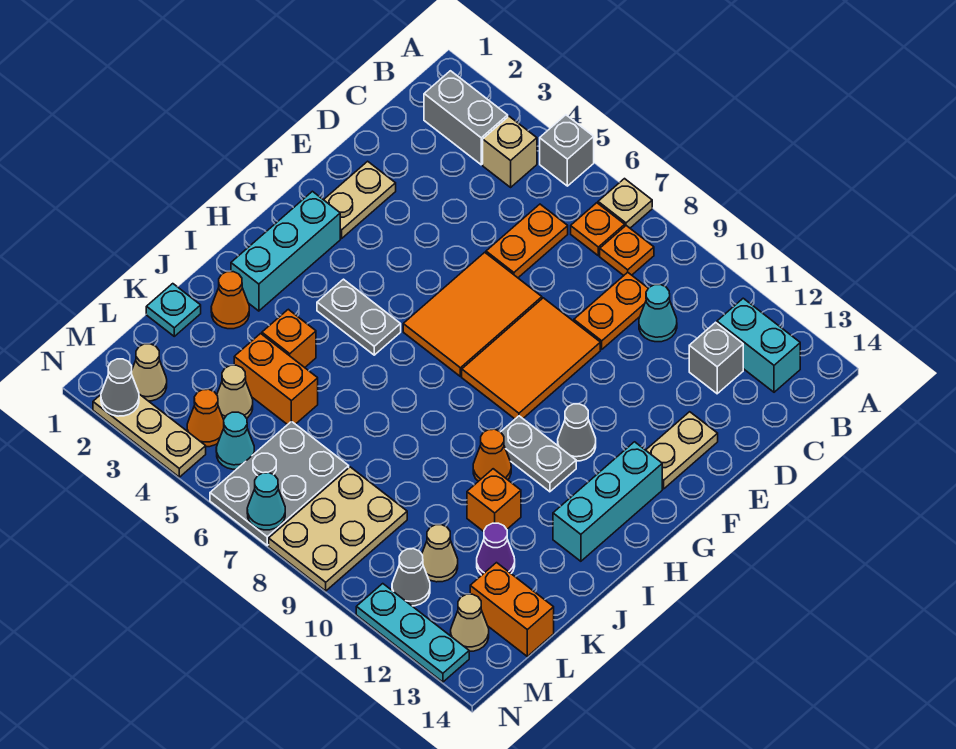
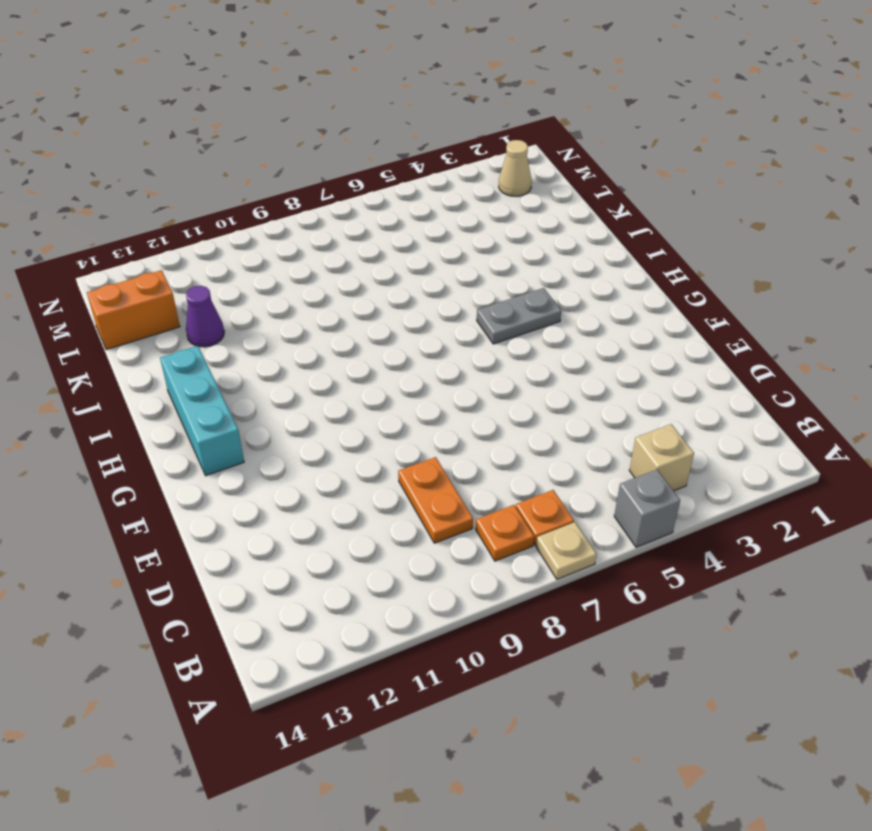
none -> grey 1x2 brick [424,71,508,165]
none -> cyan 1x2 brick [717,298,800,392]
none -> orange 1x2 plate [486,204,568,278]
none -> cyan 1x1 cone [639,285,677,342]

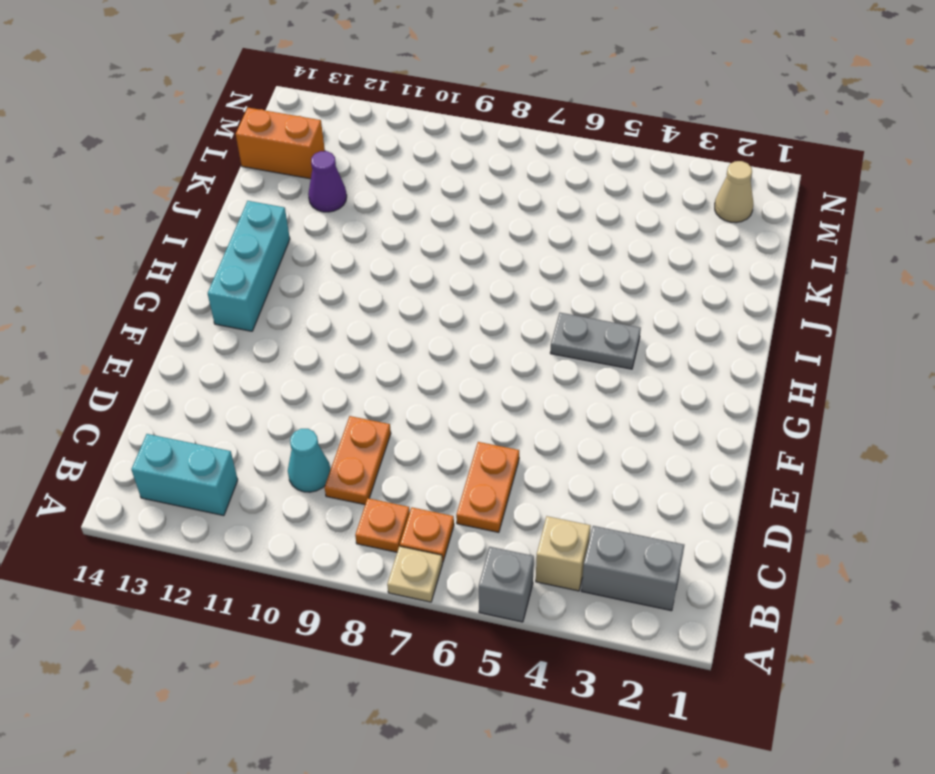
none -> grey 1x1 brick [689,322,743,394]
none -> tan 1x2 plate [324,161,396,238]
none -> orange 2x3 tile [403,252,542,376]
none -> orange 2x3 tile [462,298,600,419]

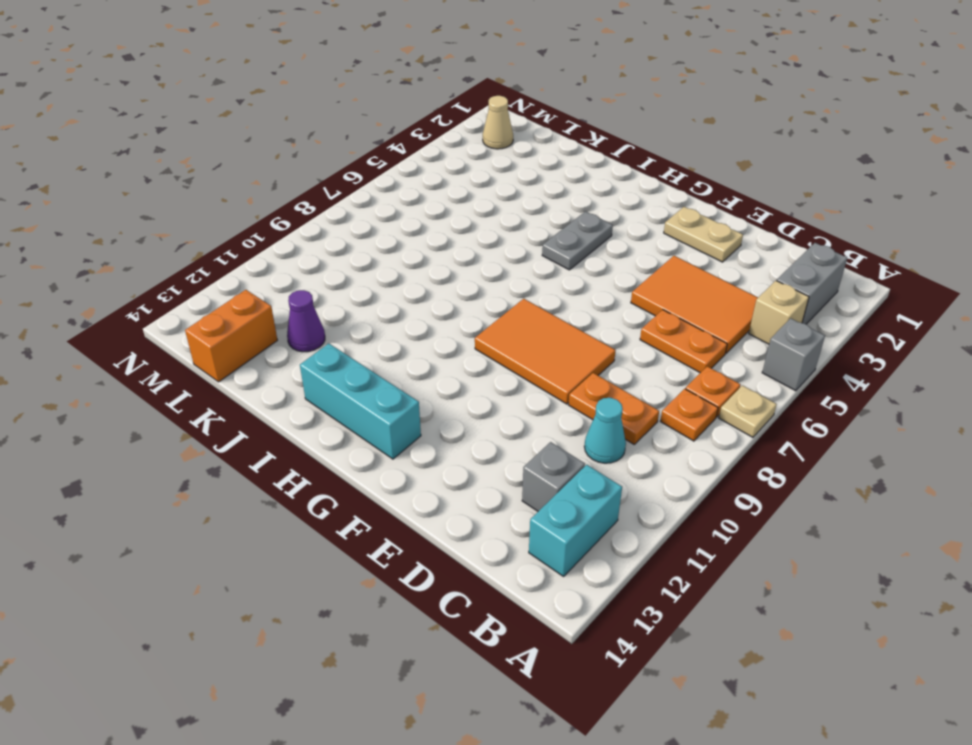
orange 2x3 tile [631,256,758,353] -> orange 2x3 tile moved to [403,252,542,376]
none -> tan 1x2 plate [646,412,718,489]
none -> cyan 1x3 brick [231,191,340,311]
none -> grey 1x1 cone [558,404,596,461]
none -> grey 1x2 plate [501,416,576,492]

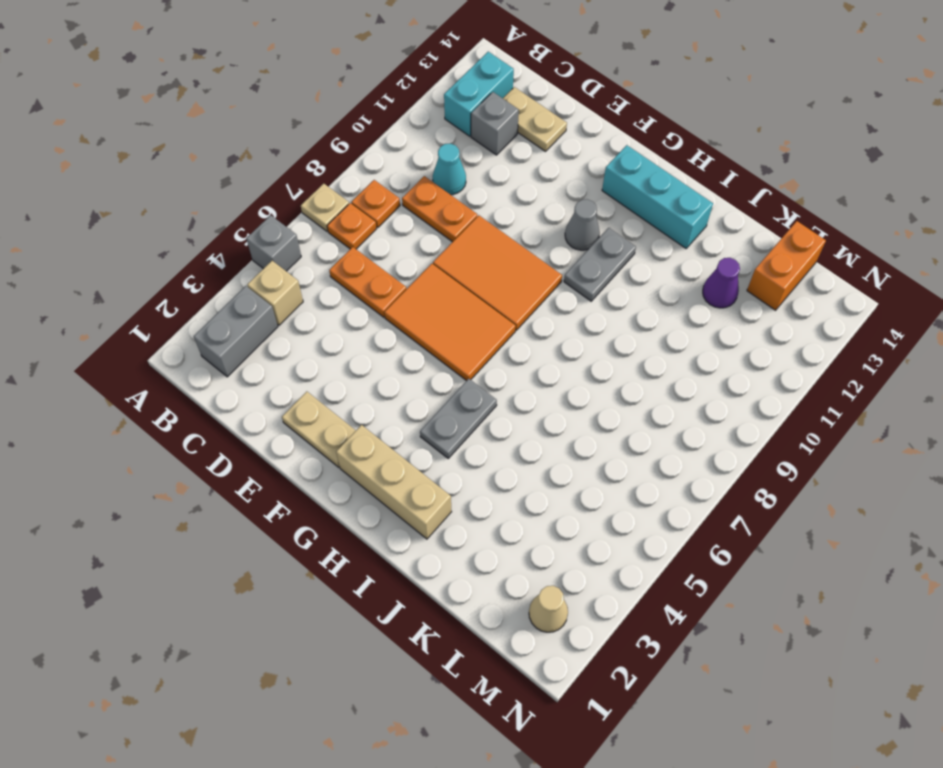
tan 1x2 plate [503,87,567,151] -> tan 1x2 plate moved to [646,412,718,489]
tan 1x3 brick [336,425,452,539] -> cyan 1x3 brick [231,191,340,311]
none -> orange 1x1 cone [473,429,511,481]
none -> orange 1x1 cone [211,272,249,329]
none -> orange 1x1 brick [262,309,316,367]
none -> orange 1x1 brick [467,469,521,531]

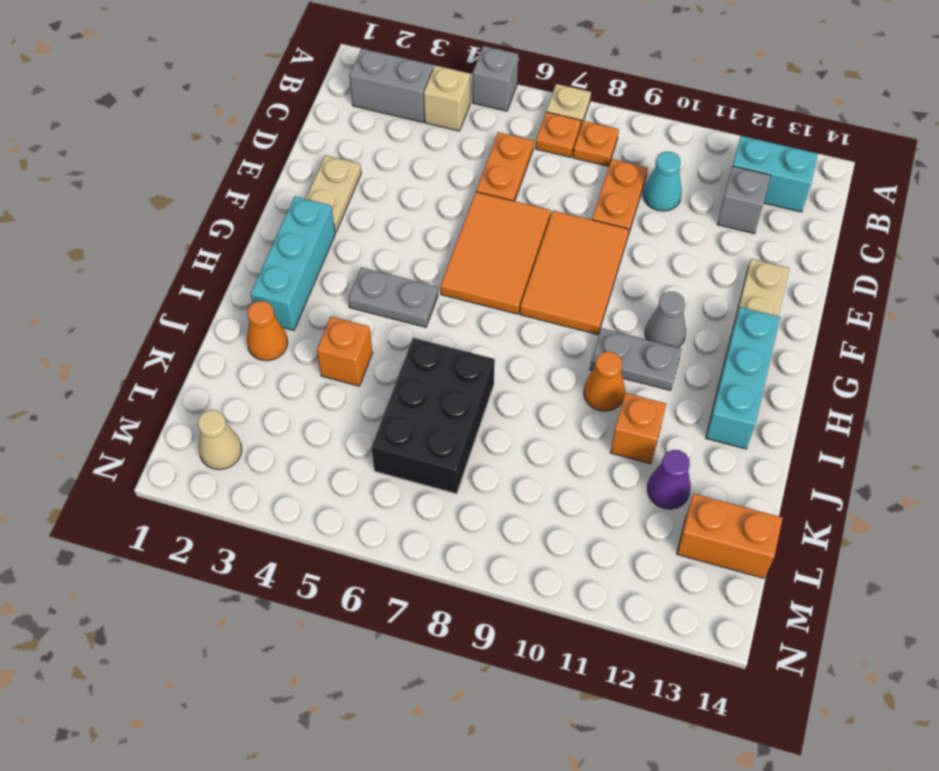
black 2x3 brick [371,338,495,494] -> grey 2x3 plate [210,421,349,545]
none -> cyan 1x1 plate [146,284,201,336]
none -> orange 1x2 brick [234,334,318,425]
none -> tan 1x1 cone [217,365,253,419]
none -> tan 2x3 plate [269,467,407,591]

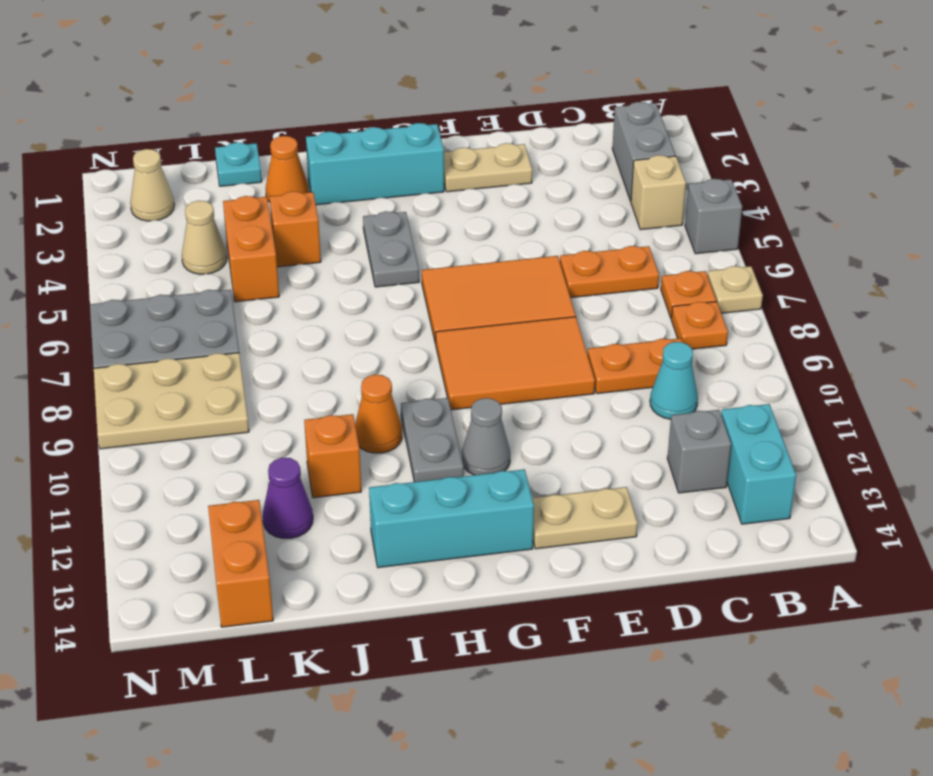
none -> tan 1x1 cone [422,525,458,582]
none -> orange 1x1 cone [187,389,224,447]
none -> cyan 1x1 cone [216,412,254,469]
none -> grey 1x1 cone [392,549,430,606]

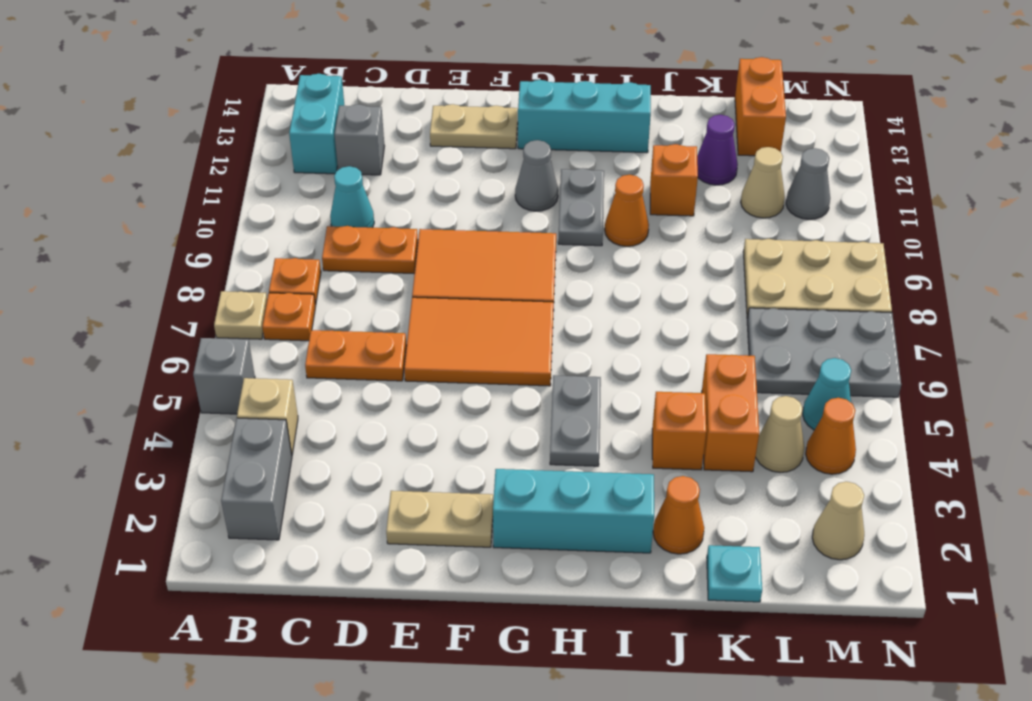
none -> tan 1x1 cone [451,594,489,651]
none -> tan 1x3 plate [93,394,206,477]
none -> cyan 1x3 plate [356,584,469,682]
none -> grey 1x1 cone [101,359,139,416]

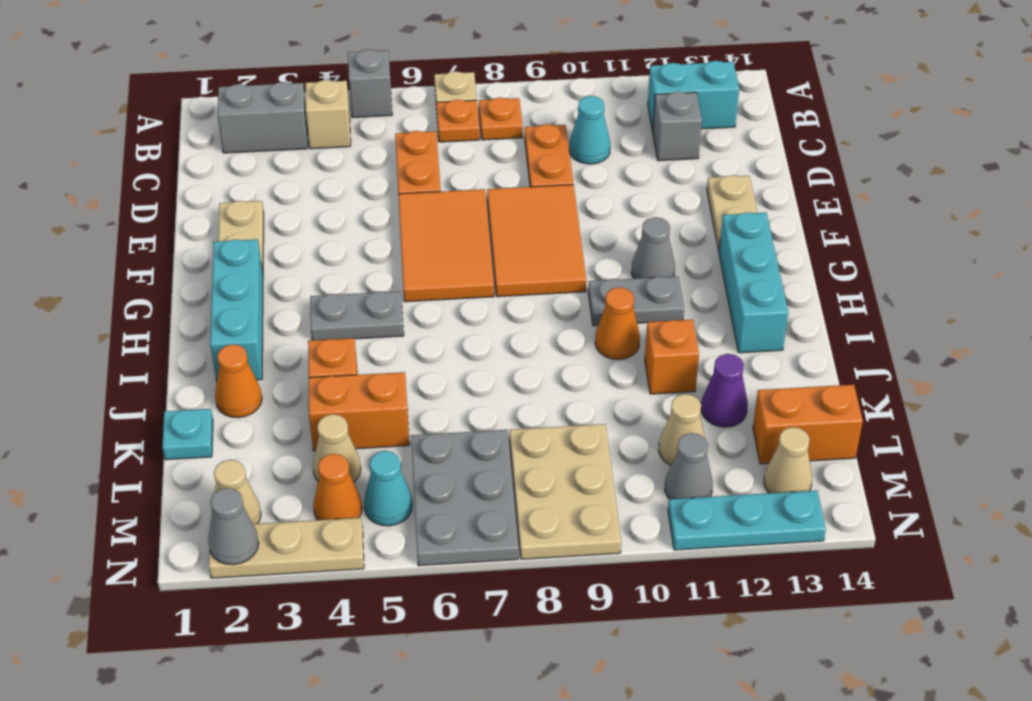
none -> cyan 1x1 cone [247,473,285,530]

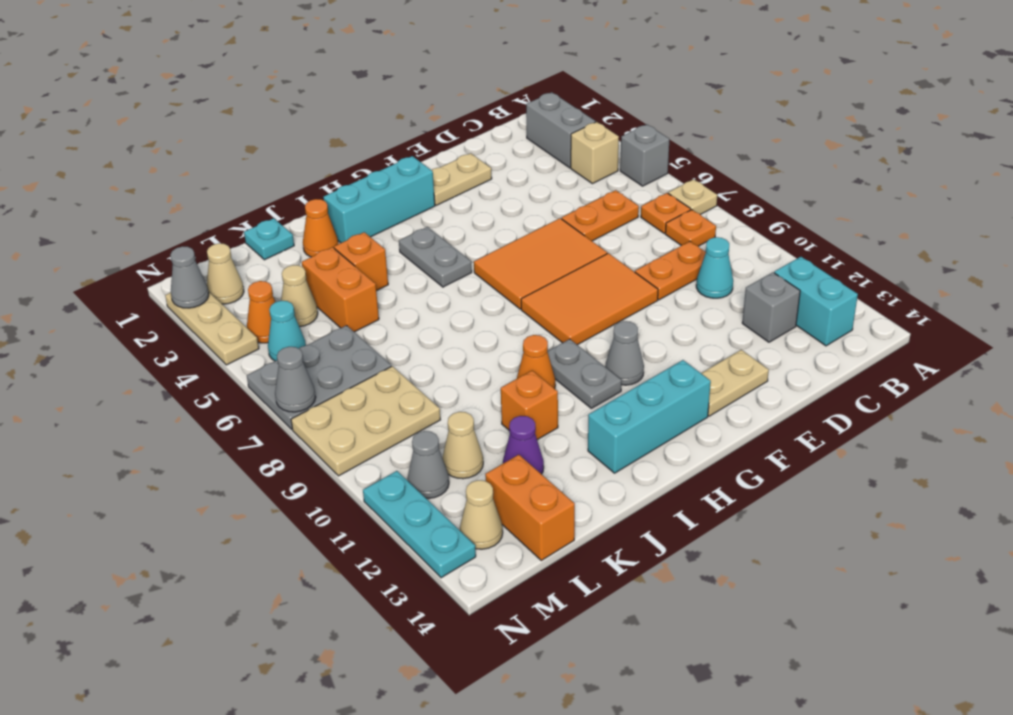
grey 1x1 cone [275,347,316,412] -> cyan 1x1 cone [247,473,285,530]

